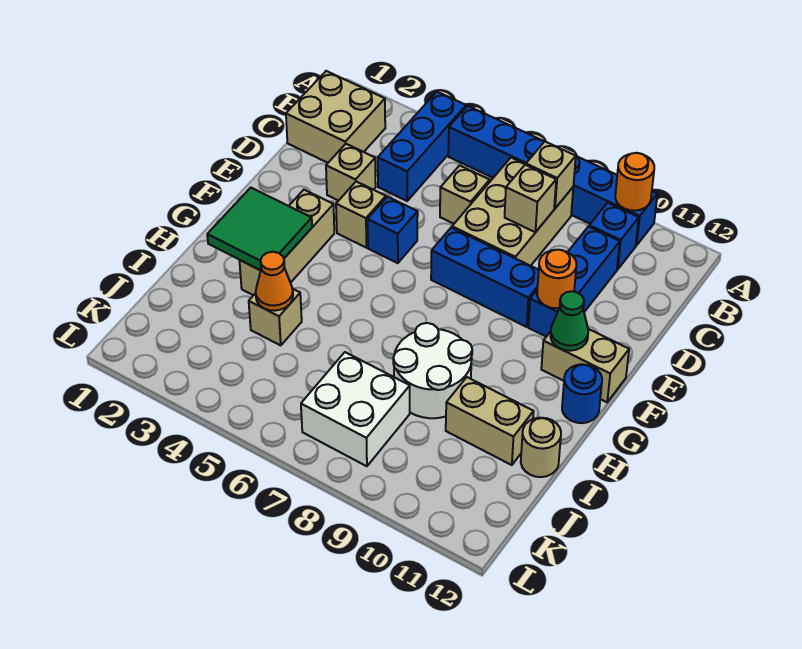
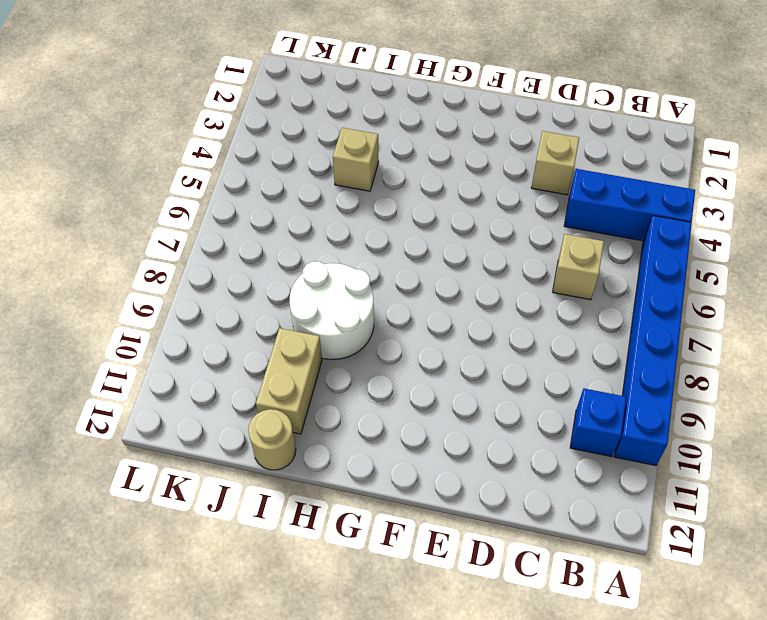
none -> tan 2x2 brick [286,71,385,163]
none -> tan 2x3 brick [452,158,573,266]
none -> blue 1x3 brick [528,226,620,337]

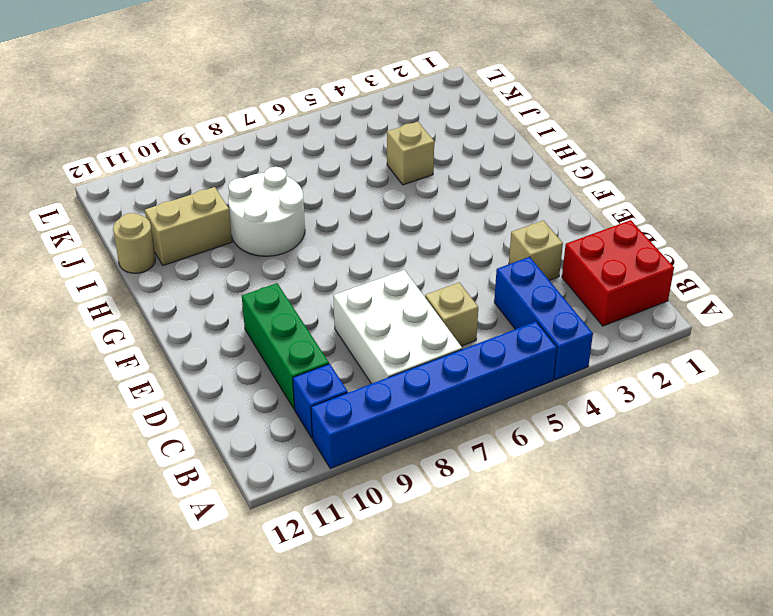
red 2x2 brick [562,220,674,326] -> tan 2x2 brick [286,71,385,163]
white 2x3 brick [333,270,462,384] -> tan 2x3 brick [452,158,573,266]
green 1x3 brick [242,283,329,409] -> blue 1x3 brick [528,226,620,337]
none -> tan 1x1 brick [336,182,386,248]
none -> blue 1x1 brick [368,197,418,263]
none -> blue 1x3 brick [431,228,539,327]

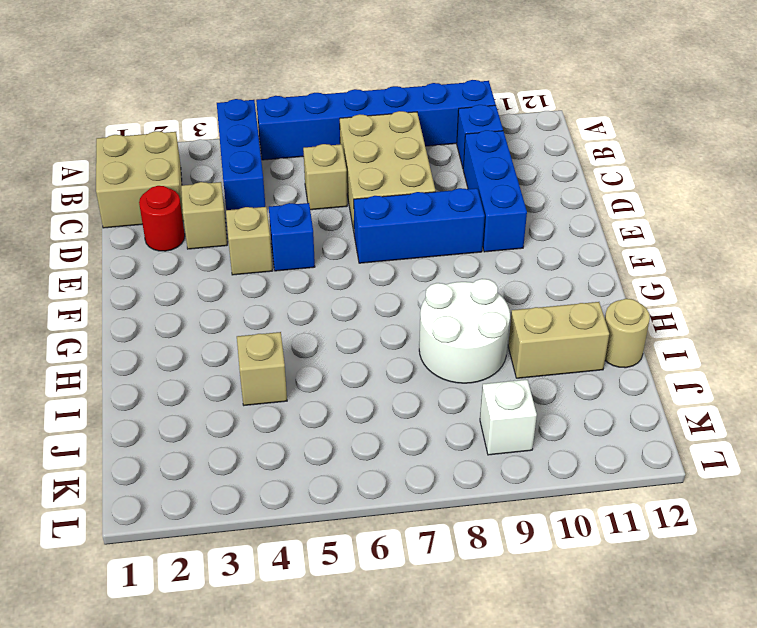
red 1x1 round brick [139,186,185,251] -> none
white 1x1 brick [480,380,537,455] -> none
none -> tan 1x3 brick [239,190,334,295]
none -> tan 1x2 brick [541,329,629,402]
none -> blue 1x1 round brick [562,364,602,423]

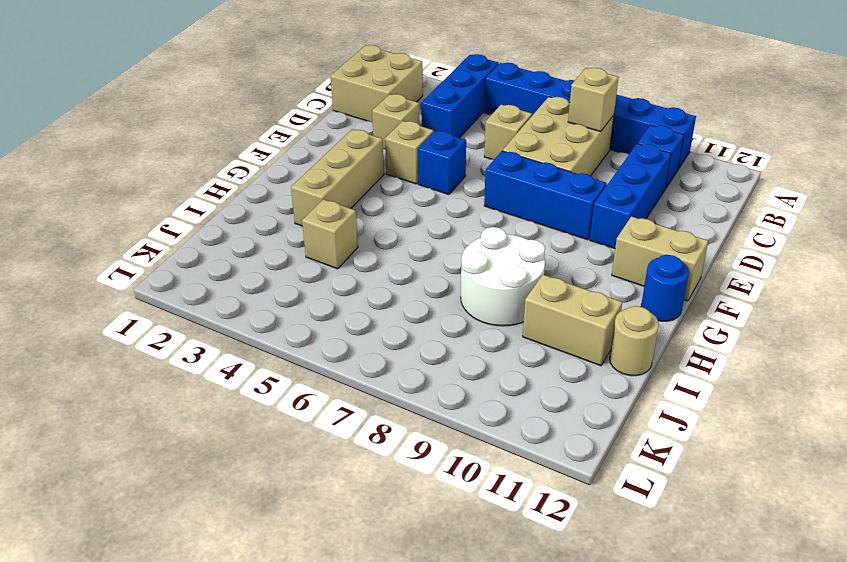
none -> white 2x2 brick [301,352,410,466]
none -> orange 1x1 round brick [615,153,654,211]
none -> tan 1x1 brick [505,165,556,232]

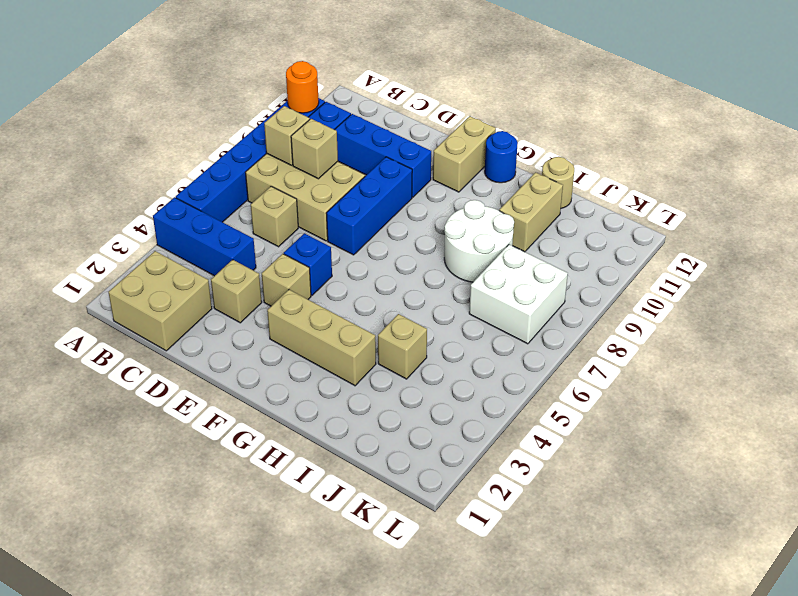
none -> orange 1x1 round brick [537,250,577,308]
none -> green 1x1 cone [551,291,588,351]
none -> green 2x2 tile [207,188,312,270]

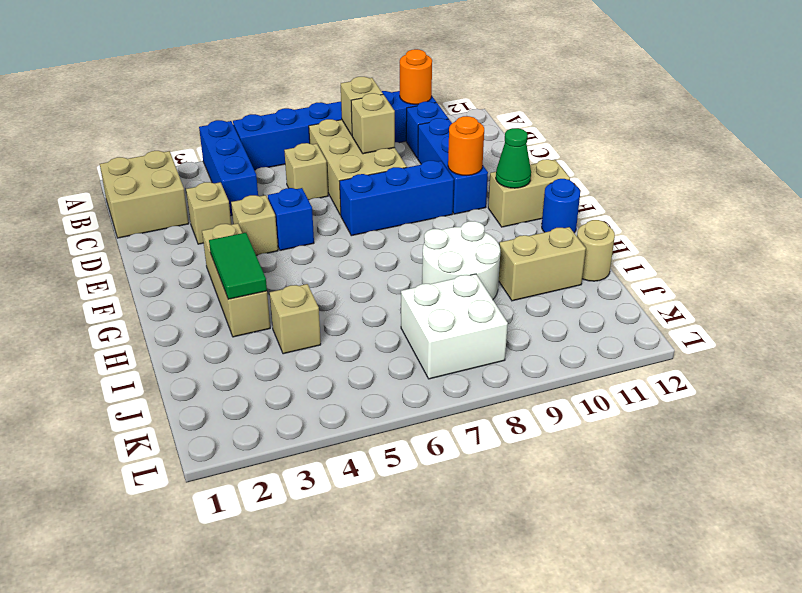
green 1x2 tile [209,233,267,299] -> green 2x2 tile [207,188,312,270]
none -> orange 1x1 cone [256,252,293,311]

